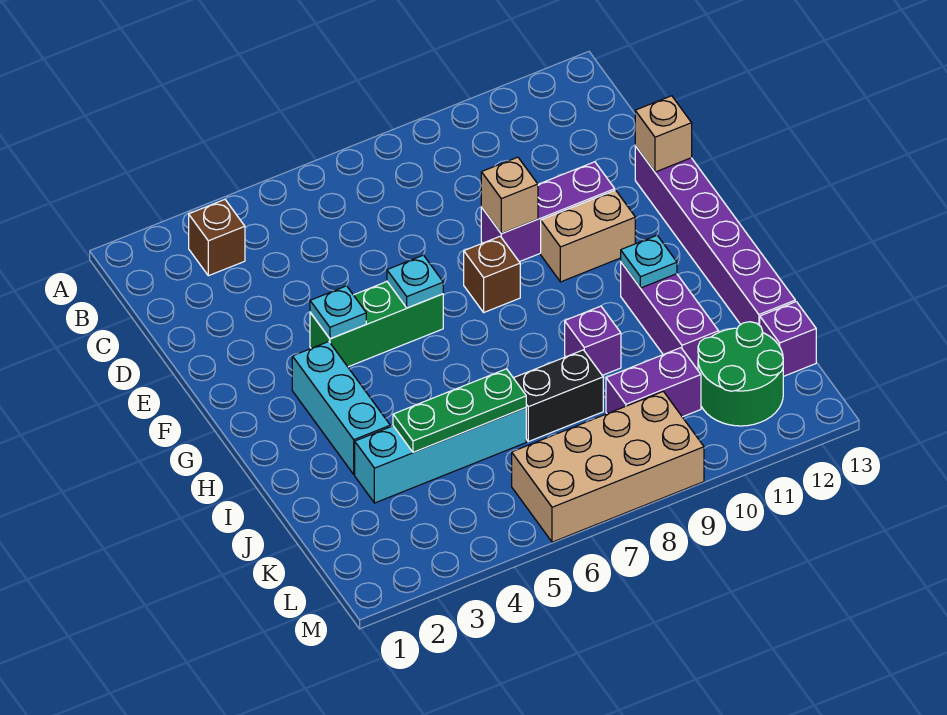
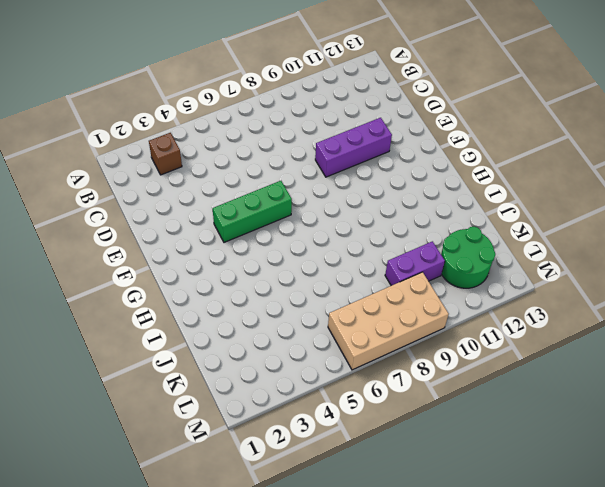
none -> purple 1x6 brick [635,146,795,325]
none -> brown 1x1 brick [464,236,520,312]
none -> tan 1x2 brick [541,190,635,282]

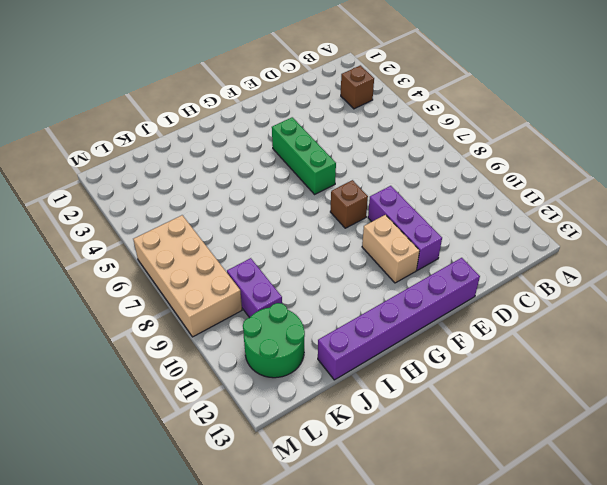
none -> cyan 1x3 brick [292,342,390,474]
none -> purple 1x3 brick [621,262,719,370]
none -> purple 1x1 brick [565,306,621,375]

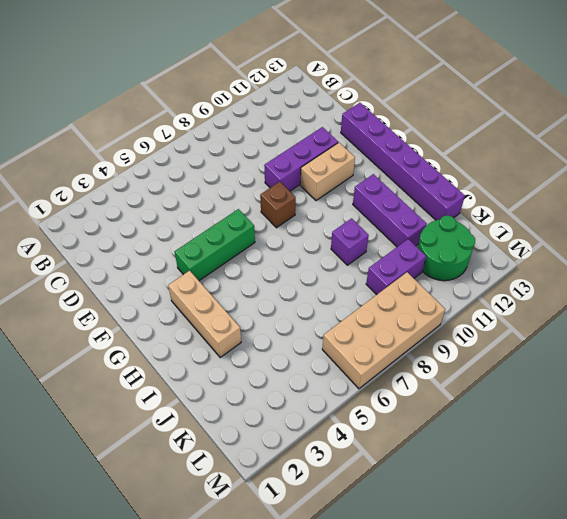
tan 1x3 brick [168,271,241,357] -> cyan 1x3 brick [292,342,390,474]
none -> brown 1x1 brick [189,199,245,276]
none -> cyan 1x4 brick [355,408,526,503]
none -> black 1x2 brick [514,350,603,442]

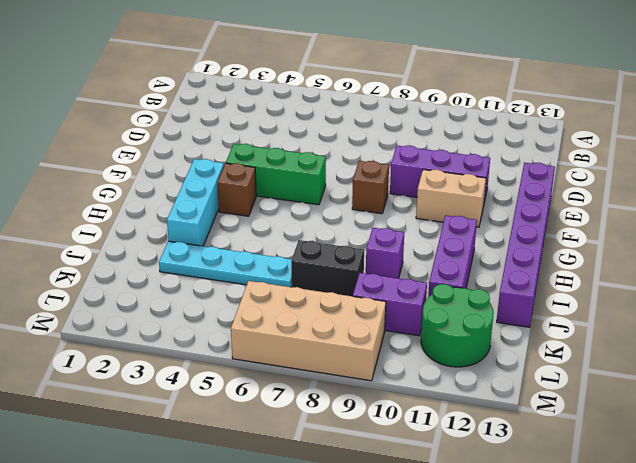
brown 1x1 brick [217,163,256,216] -> brown 1x1 brick moved to [189,199,245,276]
cyan 1x4 plate [159,241,292,287] -> cyan 1x4 brick [355,408,526,503]
none -> purple 1x1 brick [760,302,816,377]
none -> tan 1x1 brick [481,157,538,234]
none -> tan 1x1 brick [635,96,692,172]

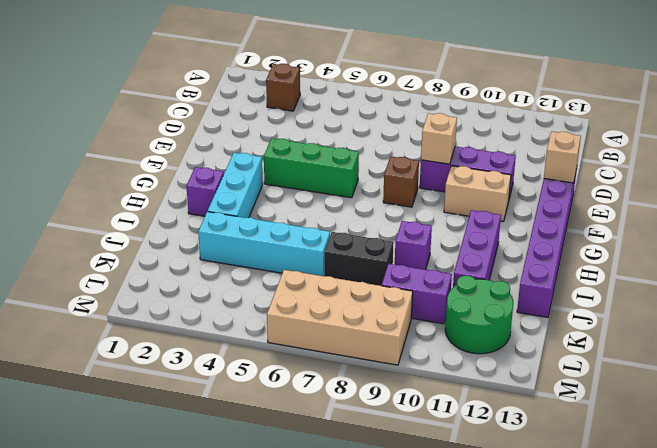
purple 1x1 brick [186,167,224,216] -> purple 1x1 brick moved to [760,302,816,377]
none -> cyan 1x1 plate [310,286,366,339]
none -> cyan 1x1 plate [387,255,443,308]
none -> cyan 1x1 plate [621,235,677,288]

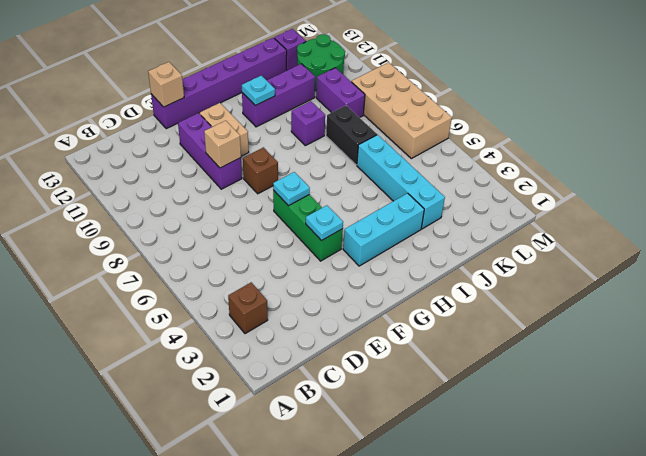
none -> green 1x3 plate [393,369,526,452]

